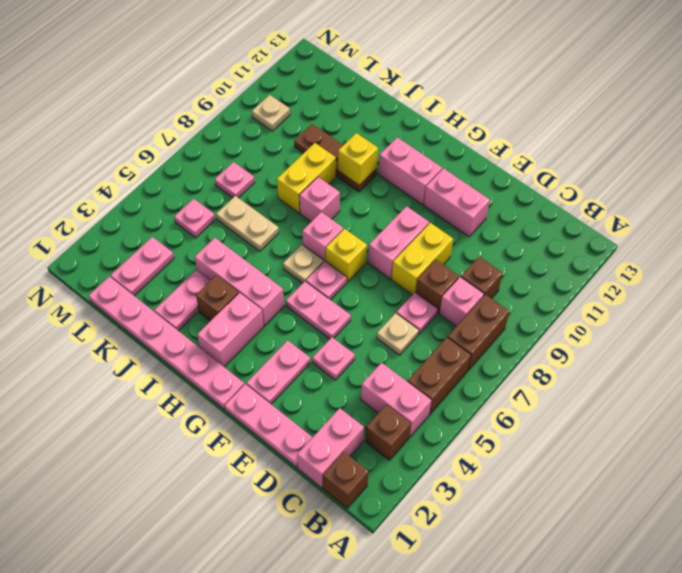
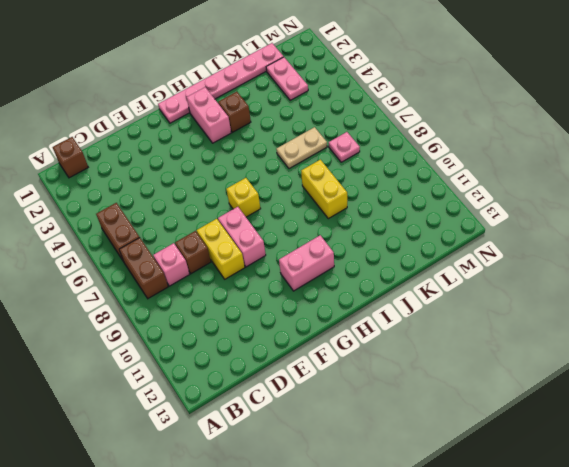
none -> brown 1x1 brick [365,405,411,460]
none -> pink 1x2 brick [361,363,431,437]
none -> pink 1x2 brick [297,408,364,488]
none -> brown 1x1 brick [461,257,503,299]

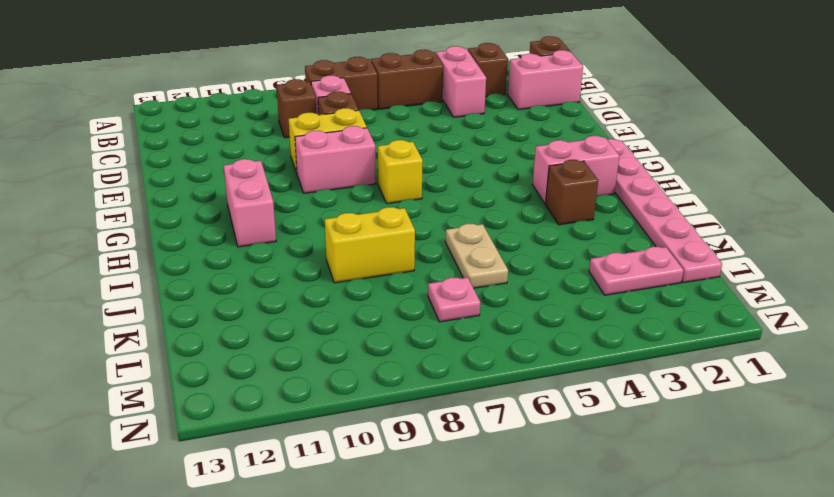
none -> pink 1x3 plate [225,384,313,468]
none -> tan 1x1 plate [377,313,419,355]
none -> pink 1x1 plate [397,292,438,334]
none -> pink 1x1 plate [312,337,355,380]

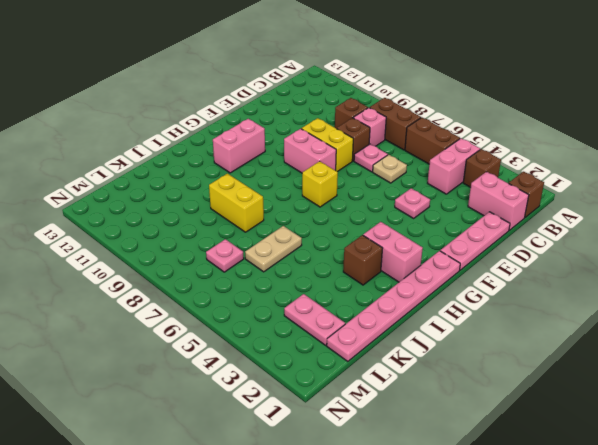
none -> pink 1x2 brick [424,169,490,237]
none -> pink 1x2 plate [246,340,310,404]
none -> pink 1x2 plate [286,281,351,339]
none -> pink 1x1 plate [306,261,347,300]

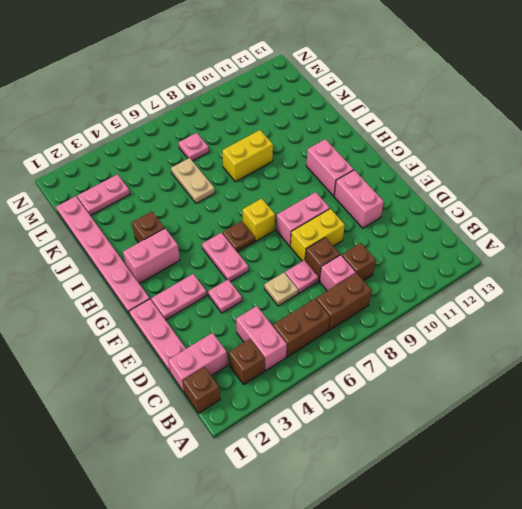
brown 1x1 plate [222,221,255,252] -> pink 1x1 plate [306,261,347,300]
none -> pink 1x3 brick [195,238,284,326]
none -> tan 1x1 plate [283,245,324,283]
none -> pink 1x1 brick [302,212,343,261]
none -> pink 1x1 brick [299,177,340,222]

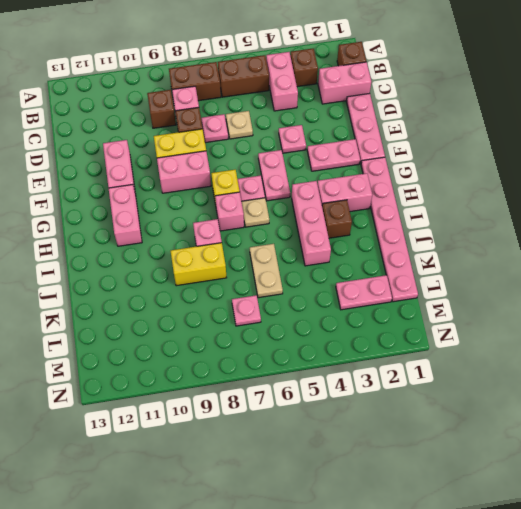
none -> brown 1x3 plate [294,124,377,192]
none -> pink 1x2 plate [154,271,210,331]
none -> pink 1x1 plate [174,199,215,238]
none -> tan 1x1 plate [252,95,290,131]

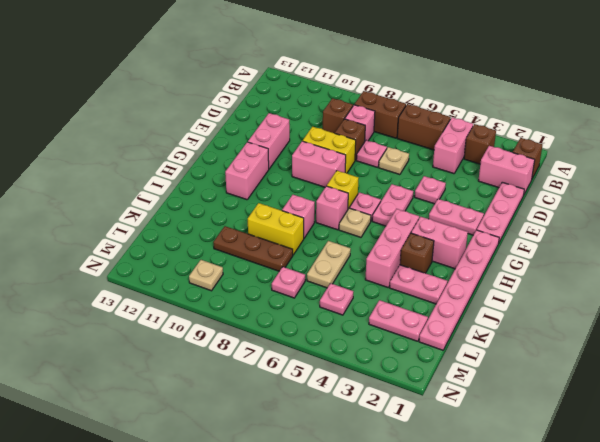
brown 1x3 plate [213,226,293,271] -> brown 1x3 plate turned to [294,124,377,192]
none -> yellow 1x1 brick [338,133,378,185]

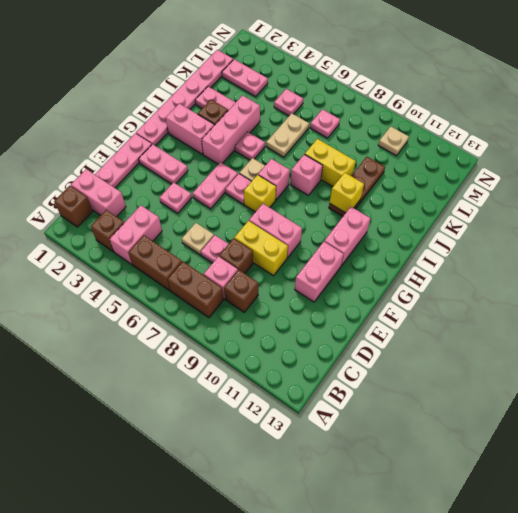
pink 1x1 plate [235,132,265,160] -> none

